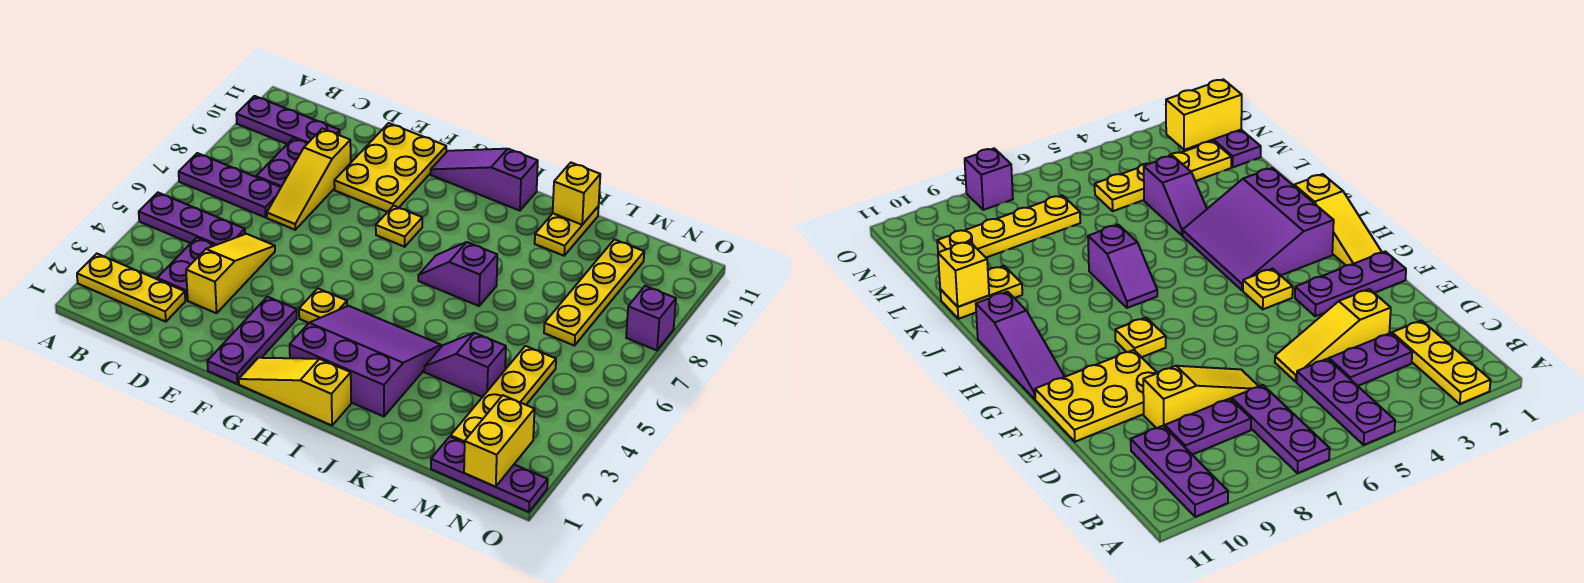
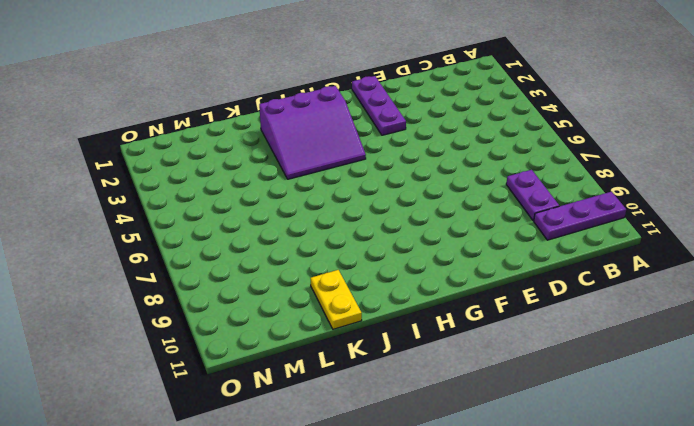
none -> yellow 1x3 plate [77,254,185,322]
none -> purple 1x3 plate [139,193,245,245]
none -> purple 1x3 plate [179,153,281,217]

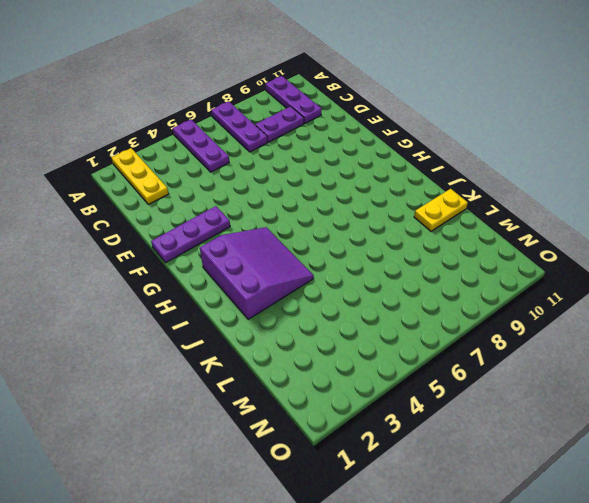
none -> purple 1x2 plate [157,237,215,300]
none -> yellow 1x3 slope [186,234,275,313]
none -> yellow 1x3 slope [267,129,351,230]

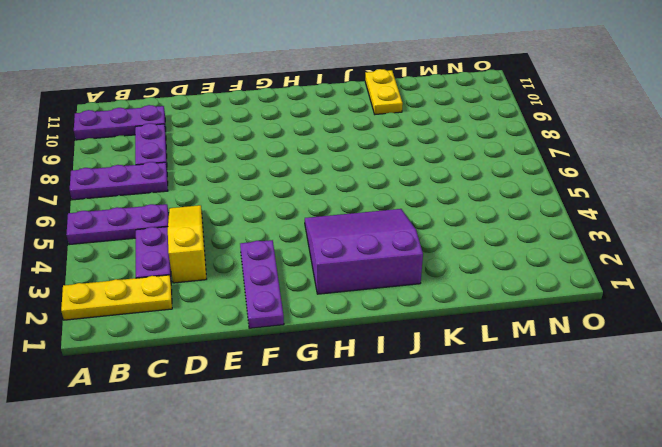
none -> yellow 1x3 slope [267,129,351,230]
none -> yellow 2x3 plate [334,123,446,212]
none -> yellow 1x3 slope [239,358,351,425]

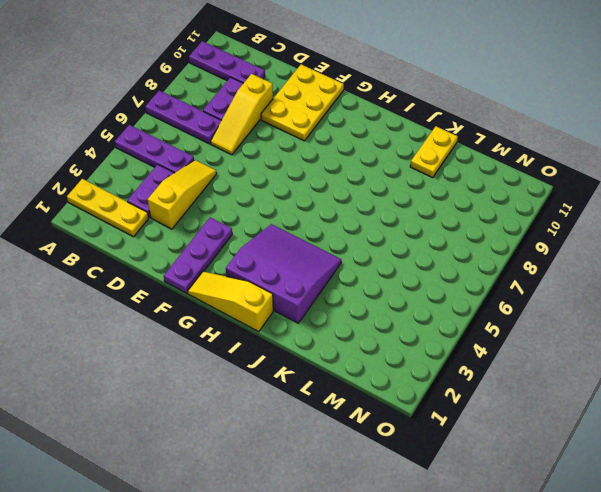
none -> yellow 1x1 plate [299,288,347,323]
none -> yellow 1x1 plate [376,206,422,247]
none -> purple 1x3 slope [431,149,538,211]

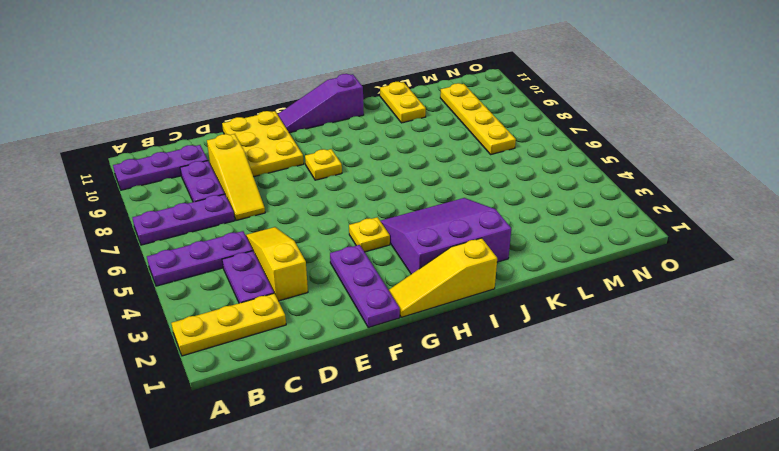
none -> purple 1x2 slope [418,242,497,306]
none -> purple 1x2 slope [424,333,506,397]
none -> purple 1x3 plate [431,437,548,512]

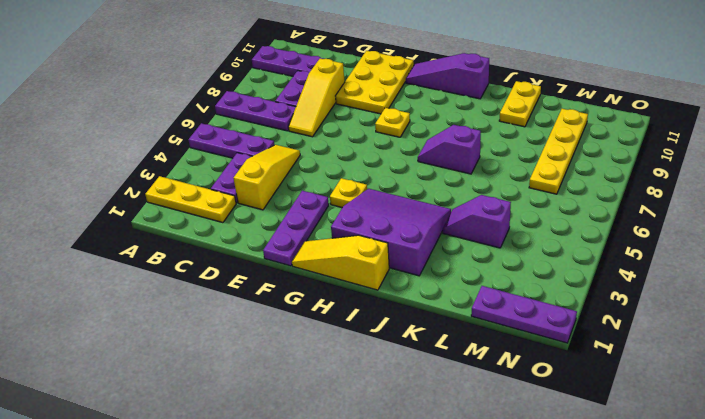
none -> yellow 1x4 plate [451,346,556,443]
none -> purple 1x1 brick [626,286,676,350]
none -> yellow 1x1 brick [553,163,600,225]

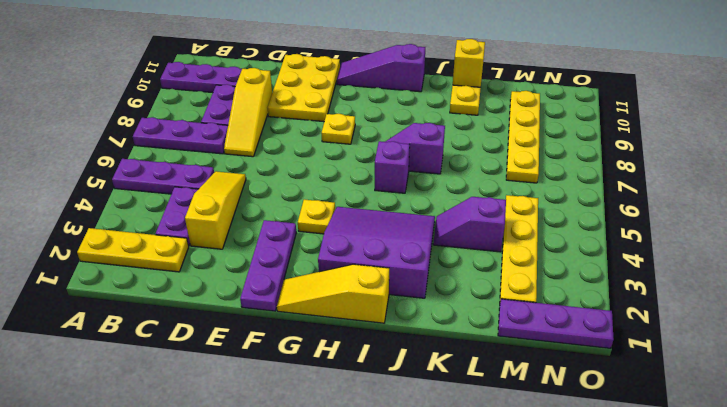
purple 1x1 brick [375,141,410,193] -> purple 1x1 brick moved to [626,286,676,350]
none -> yellow 1x2 brick [464,395,534,487]

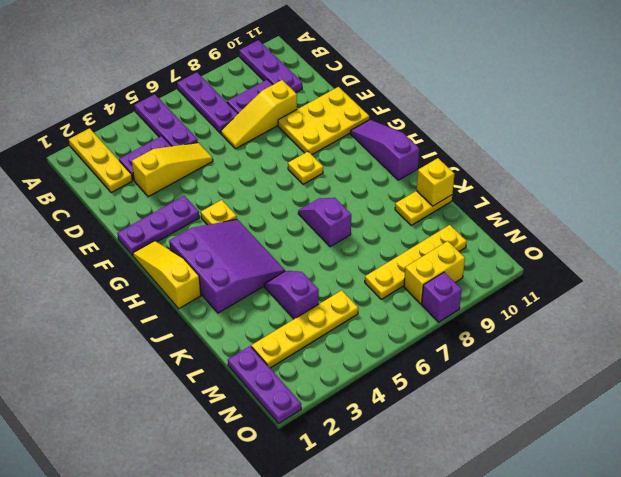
yellow 1x2 brick [404,241,465,304] -> yellow 1x2 brick moved to [464,395,534,487]

